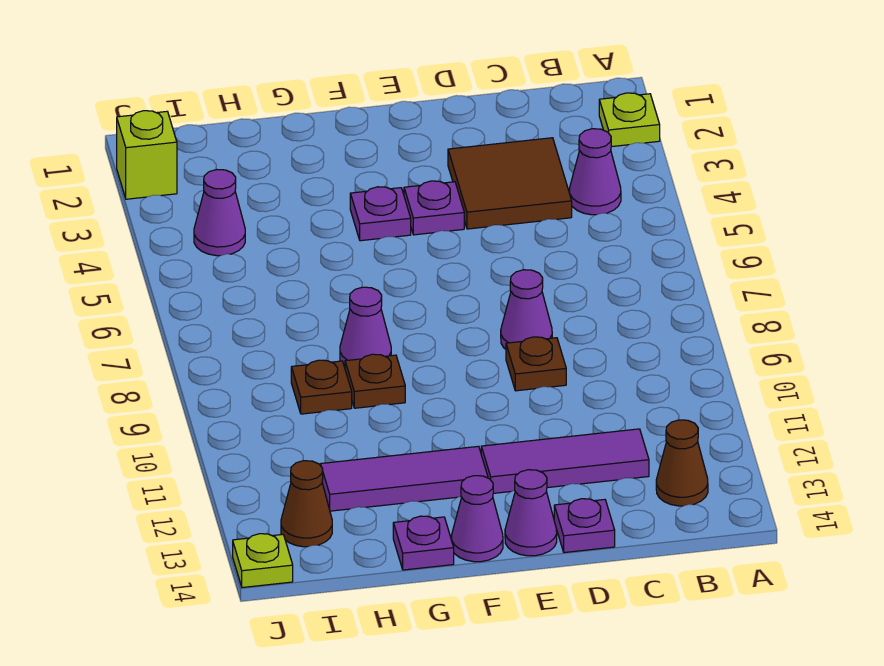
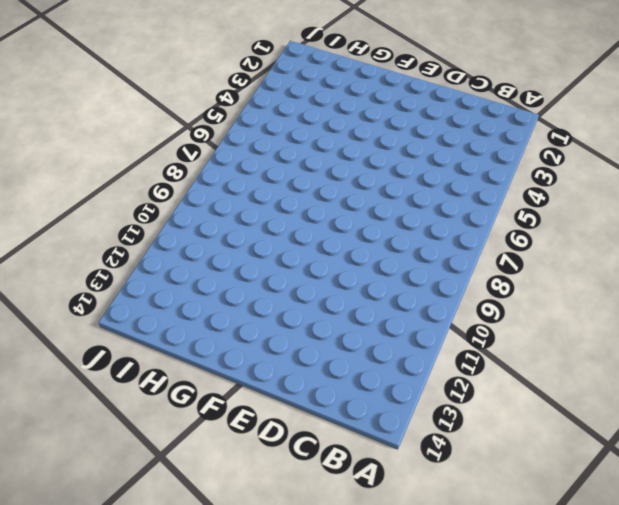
none -> lime 1x1 plate [599,93,660,147]
none -> purple 1x1 cone [569,129,621,215]
none -> brown 1x1 cone [656,420,708,506]

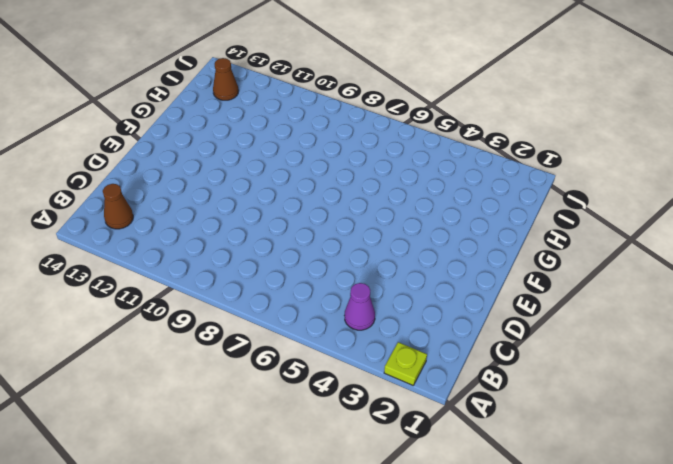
none -> brown 2x2 tile [448,138,572,229]
none -> purple 1x3 tile [481,429,649,493]
none -> purple 1x1 cone [501,270,552,349]

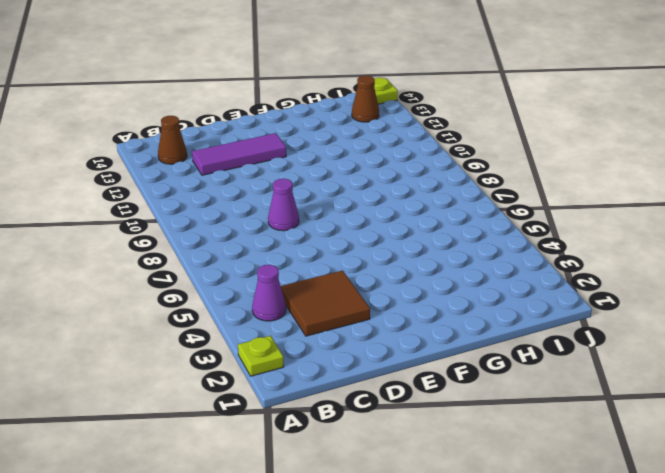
none -> brown 1x1 plate [506,337,566,391]
none -> purple 1x1 plate [554,499,615,553]
none -> purple 1x1 plate [404,181,464,235]

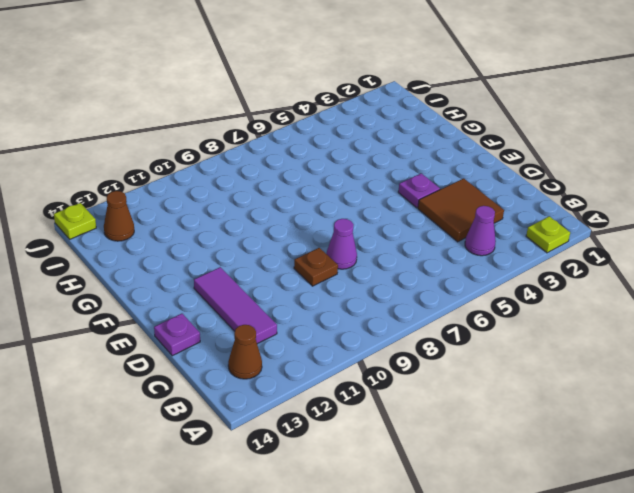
none -> purple 1x1 cone [505,470,557,556]
none -> purple 1x1 plate [350,187,411,241]
none -> purple 1x3 tile [320,446,488,511]

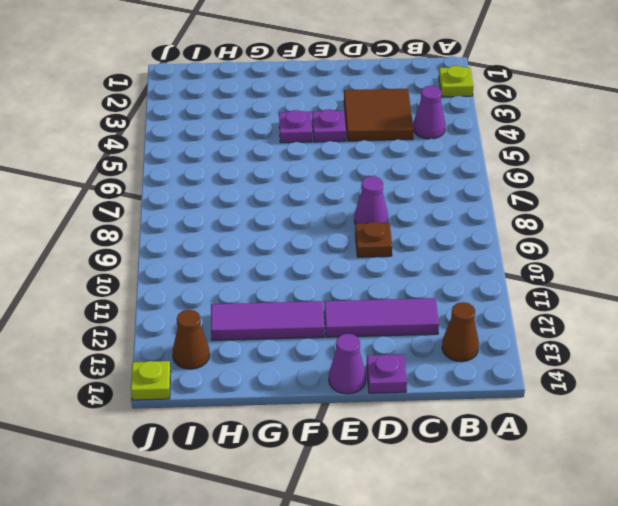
none -> purple 1x1 cone [452,476,503,562]
none -> purple 1x1 cone [340,287,391,367]
none -> brown 1x1 plate [345,354,405,408]

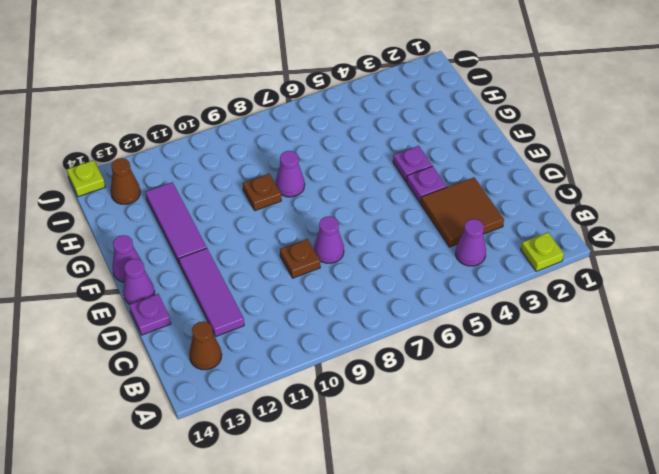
none -> purple 1x1 plate [393,516,454,570]
none -> brown 1x1 plate [291,360,352,414]
none -> purple 1x1 cone [194,169,245,256]

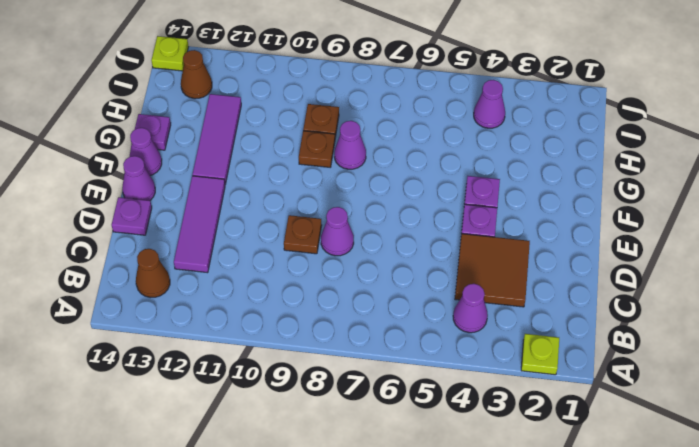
none -> lime 1x1 brick [117,111,177,199]

